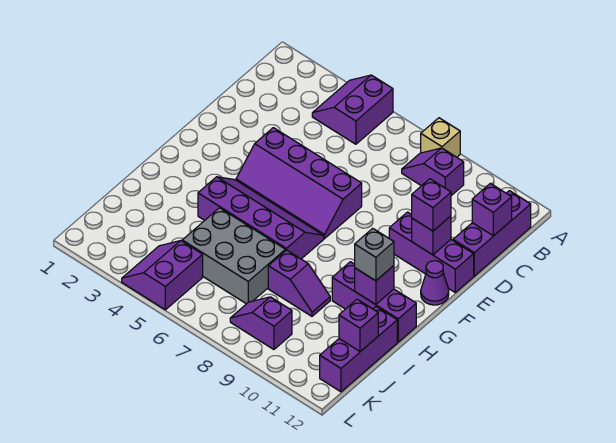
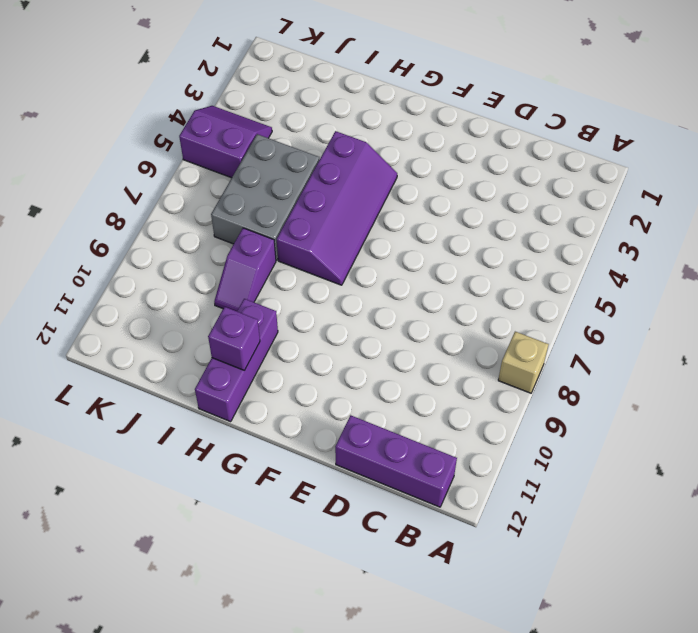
none -> purple 2x2 slope [312,75,393,144]
none -> purple 1x2 slope [402,148,464,196]
none -> purple 2x4 slope [236,128,362,239]

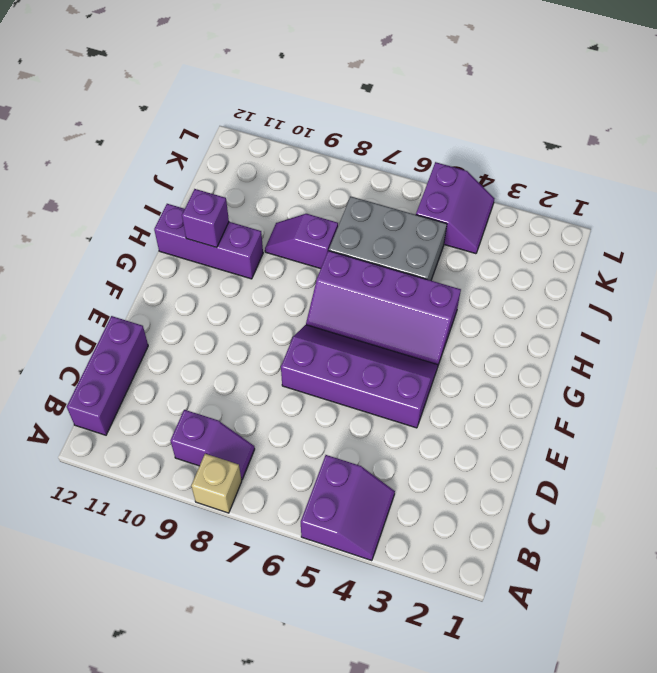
none -> purple 1x3 brick [389,212,474,292]
none -> purple 1x1 cone [421,261,449,305]
none -> purple 1x3 brick [320,307,397,392]

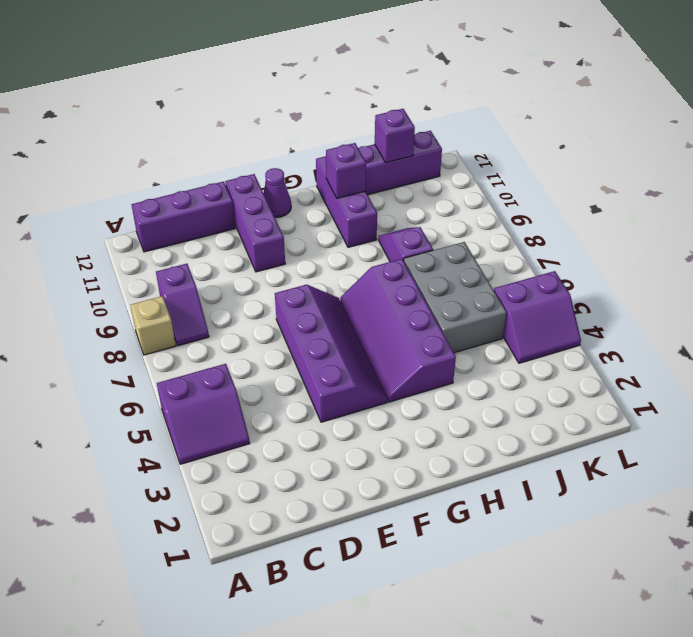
none -> purple 1x2 slope [230,297,292,349]
none -> purple 1x1 brick [472,183,512,236]
none -> purple 1x1 brick [412,216,451,255]

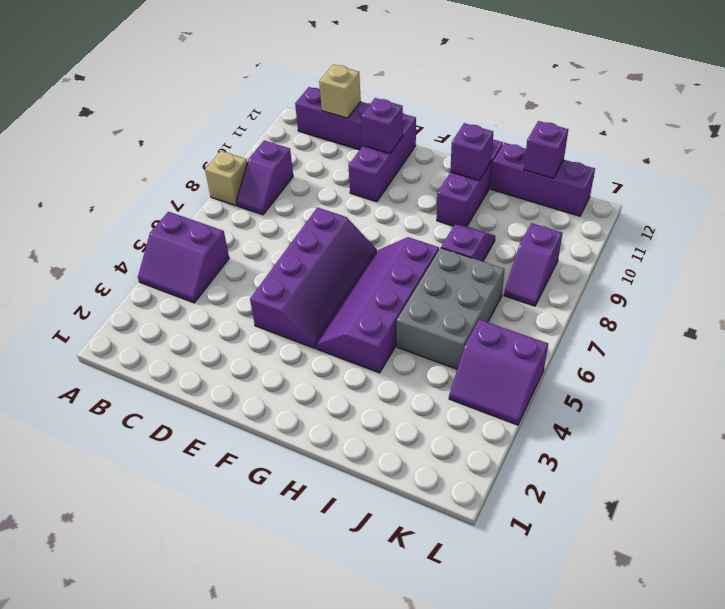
tan 1x1 brick [319,65,361,118] -> purple 1x1 brick [472,183,512,236]
none -> purple 1x1 cone [421,261,449,305]
none -> purple 1x1 brick [412,179,451,231]
none -> grey 1x1 brick [355,228,394,281]

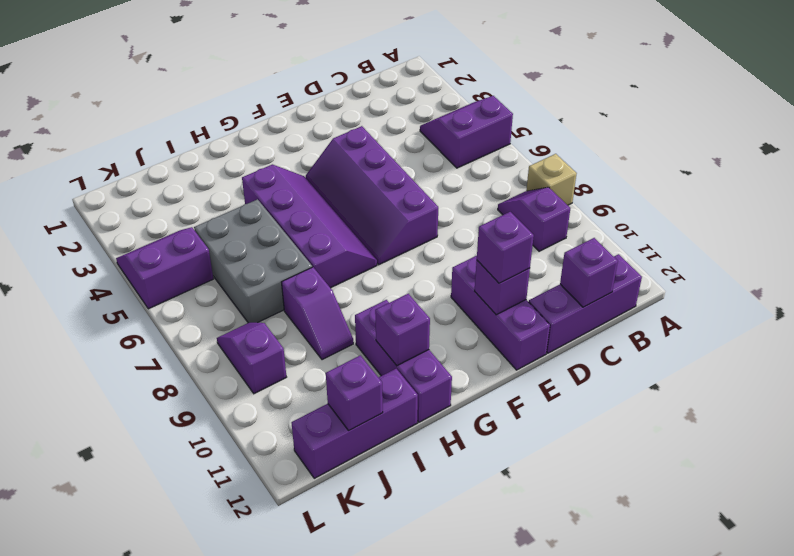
none -> purple 1x1 cone [421,261,449,305]
none -> grey 1x1 brick [355,228,394,281]

